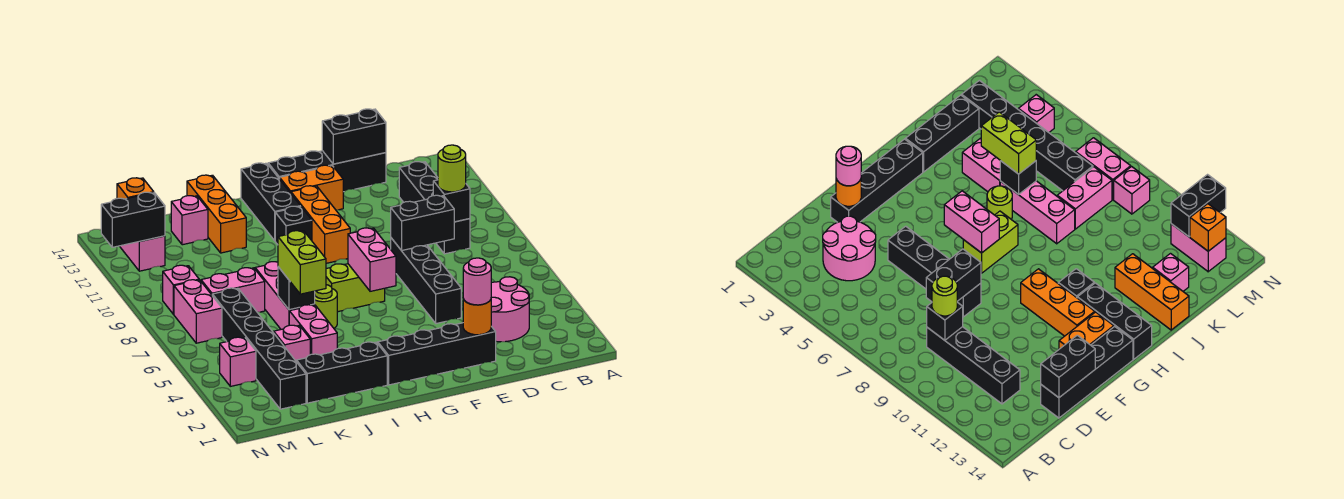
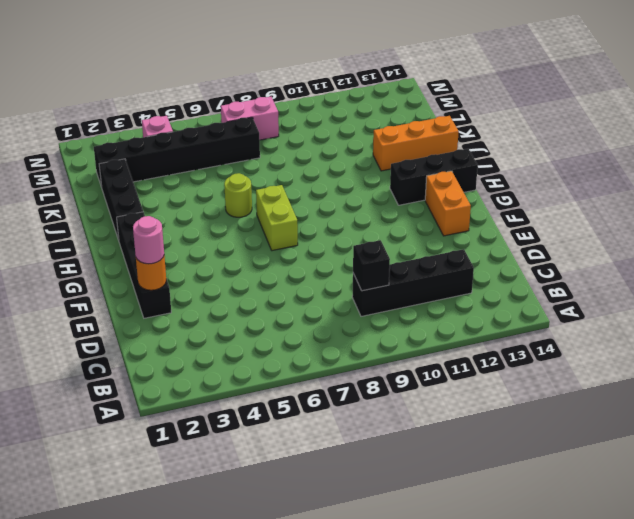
none -> pink 2x2 round brick [491,277,529,342]
none -> black 1x4 brick [268,151,386,192]
none -> black 1x4 brick [391,238,461,324]
none -> orange 1x3 brick [291,186,350,263]

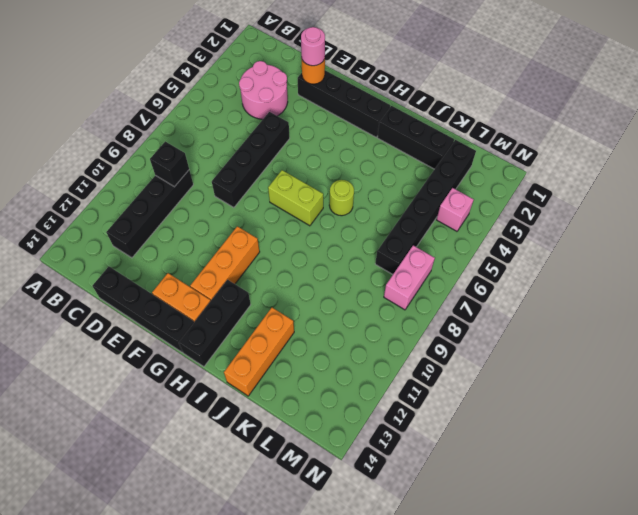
none -> black 1x1 brick [275,206,312,245]
none -> pink 1x2 brick [289,305,338,355]
none -> pink 1x3 brick [255,262,315,329]
none -> pink 1x1 brick [274,325,310,361]

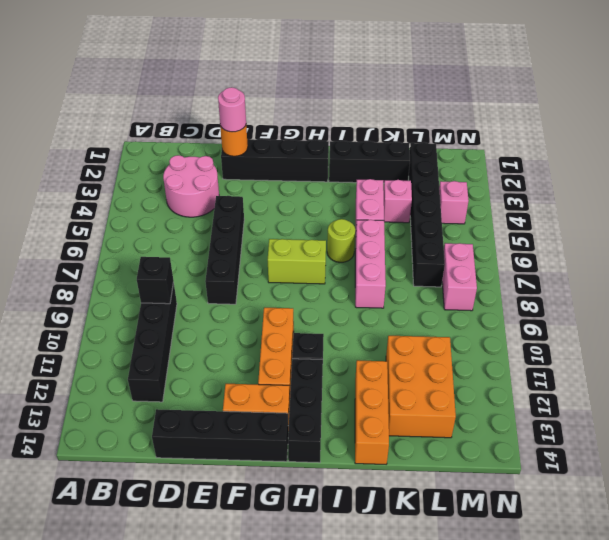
orange 2x3 brick [386,336,456,438] -> pink 1x1 brick [171,196,208,245]
none -> pink 1x2 brick [201,268,265,312]
none -> pink 1x1 brick [163,265,199,314]
none -> pink 1x2 brick [120,236,165,271]
none -> black 1x2 brick [391,195,454,251]

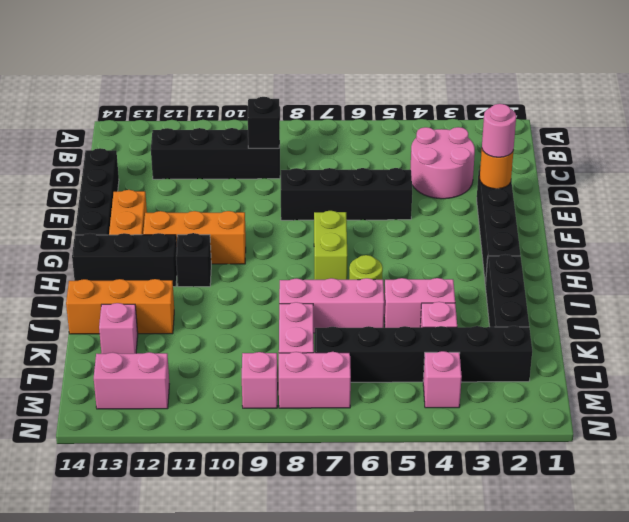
none -> black 1x2 brick [391,195,454,251]
none -> black 1x2 brick [322,109,386,164]
none -> pink 1x2 brick [348,228,396,291]
none -> black 1x1 brick [278,267,315,310]

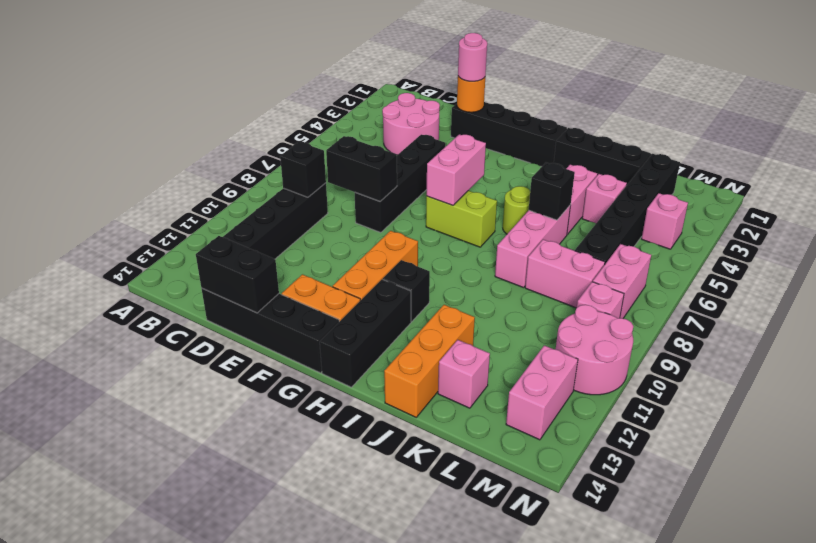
pink 2x2 round brick [556,305,633,395] -> none
none -> black 1x2 brick [101,192,165,247]
none -> orange 1x1 brick [117,178,154,199]
none -> lime 1x1 round brick [438,145,466,192]
none -> lime 1x2 brick [278,231,326,294]

